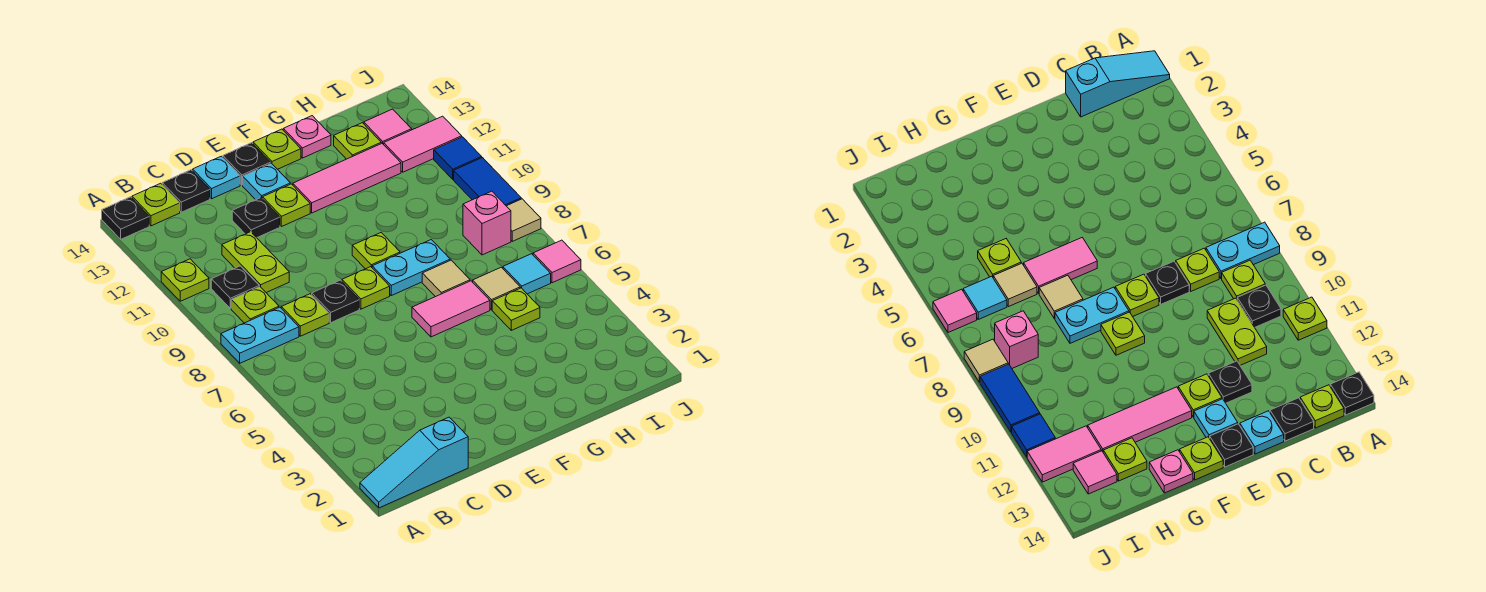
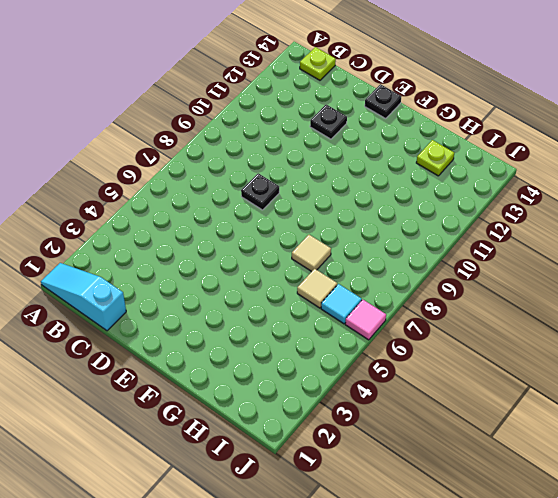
none -> cyan 1x2 plate [221,307,299,363]
none -> lime 1x1 plate [161,259,209,301]
none -> black 1x1 plate [102,197,149,239]
none -> lime 1x1 plate [231,287,279,323]

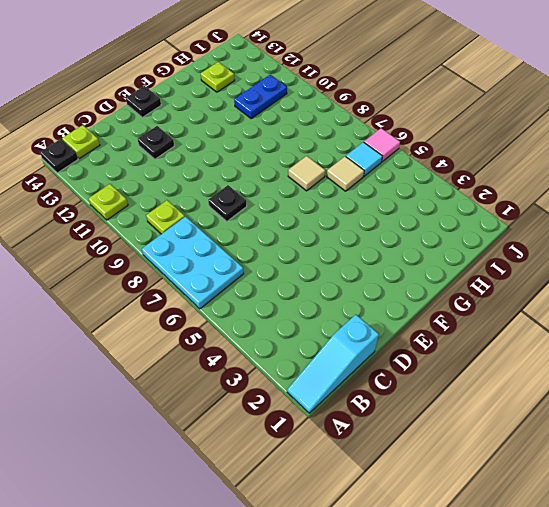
cyan 2x3 plate [142,217,244,309] -> cyan 1x2 plate [221,307,299,363]
blue 1x2 plate [234,75,287,118] -> none
none -> black 1x1 plate [211,266,259,308]
none -> lime 1x1 plate [281,294,329,336]
none -> lime 1x2 plate [222,232,289,293]
none -> black 1x1 plate [162,170,210,212]

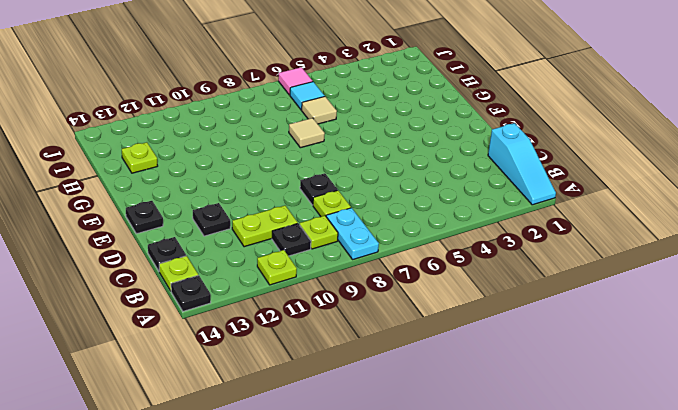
none -> cyan 1x1 plate [193,156,240,199]
none -> lime 1x1 plate [342,267,390,309]
none -> lime 1x1 plate [263,184,310,227]
none -> cyan 1x1 plate [243,163,290,200]

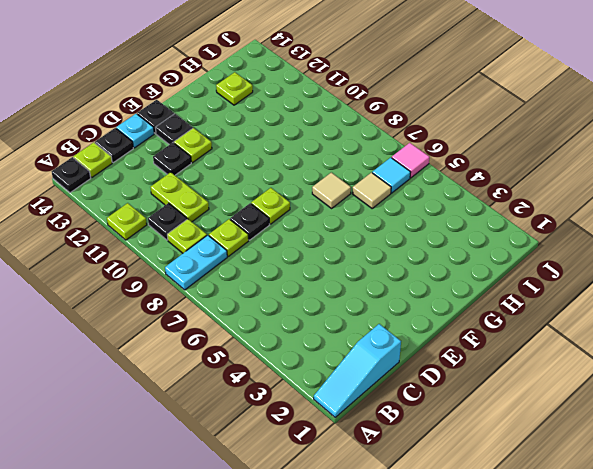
black 1x1 plate [155,114,193,145] -> cyan 1x1 plate [243,163,290,200]
none -> pink 1x2 tile [412,281,490,337]
none -> cyan 1x2 plate [372,240,450,296]
none -> lime 1x1 plate [352,233,400,269]
none -> pink 1x3 tile [293,143,401,213]

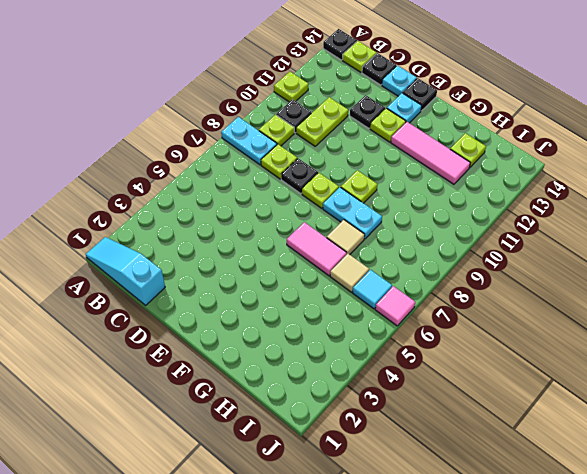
none -> lime 1x1 plate [253,129,301,169]
none -> pink 1x1 plate [283,116,331,158]
none -> lime 1x1 plate [492,288,540,330]
none -> pink 1x1 brick [463,191,511,255]

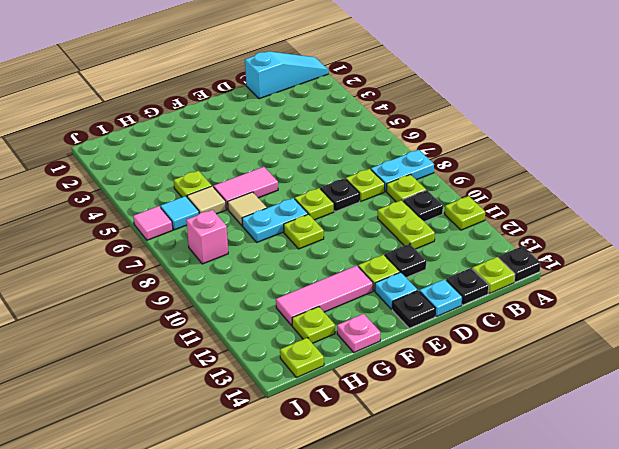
lime 1x1 plate [280,338,324,378] -> lime 1x1 plate moved to [253,129,301,169]
none -> pink 1x2 tile [384,116,462,172]
none -> pink 1x1 tile [364,109,412,145]
none -> tan 1x1 tile [507,199,541,241]
none -> blue 1x2 tile [454,158,521,206]

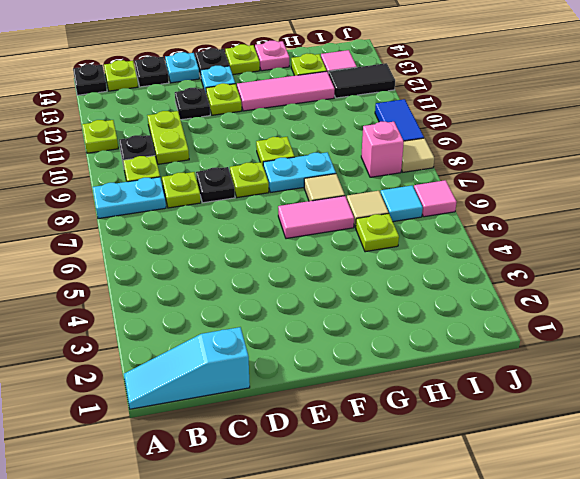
black 1x2 tile [328,63,395,98] -> pink 1x2 tile [384,116,462,172]
none -> blue 1x1 tile [434,137,482,179]

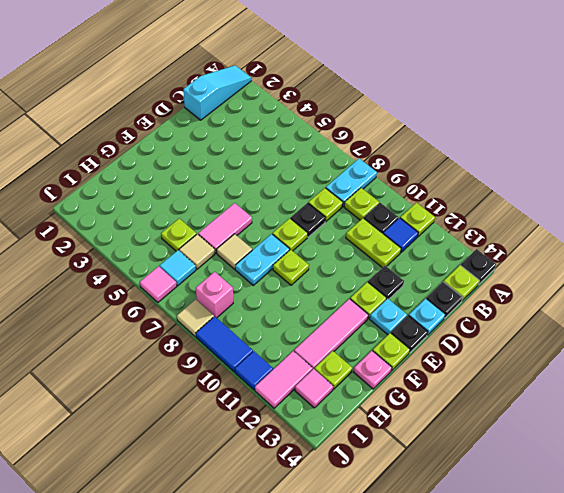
blue 1x1 tile [383,218,418,252] -> none

